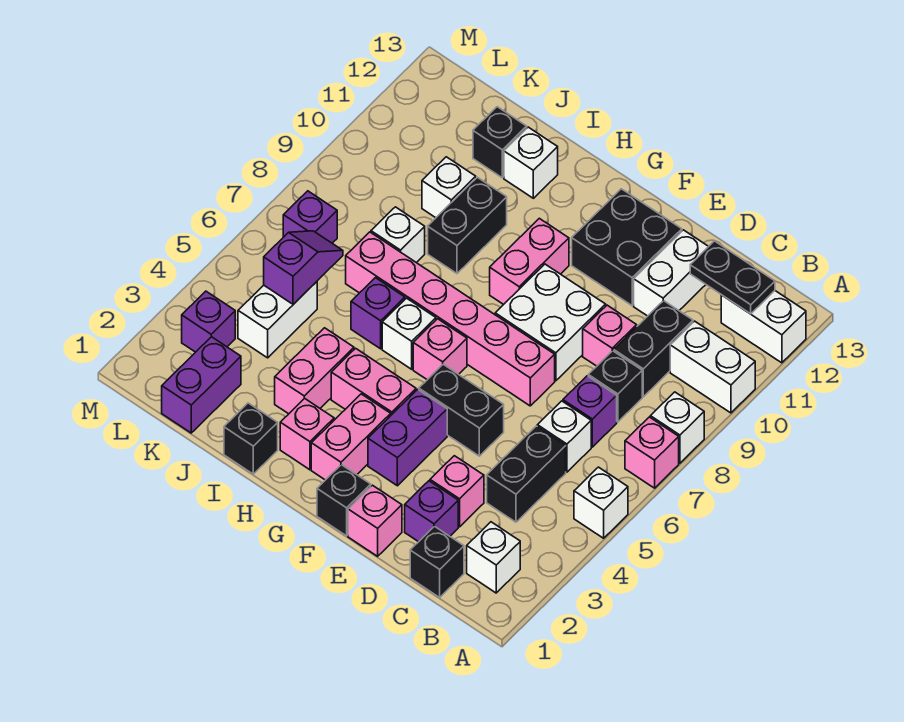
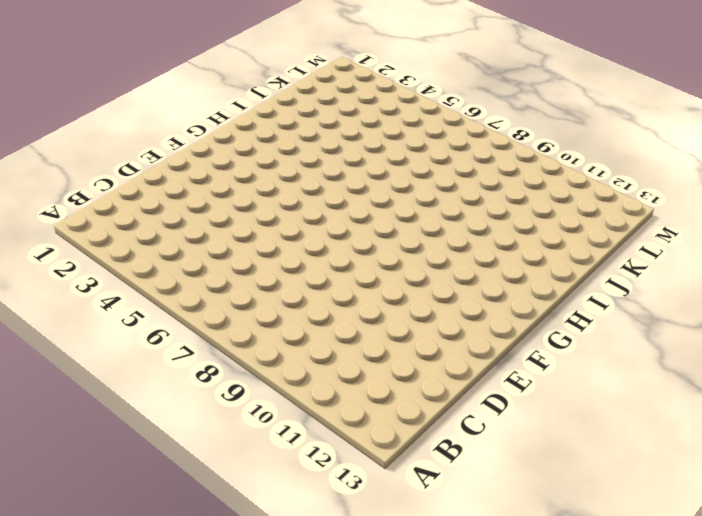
none -> white 1x1 brick [574,467,628,538]
none -> pink 1x1 brick [625,417,679,488]
none -> white 1x1 brick [650,392,704,463]
none -> white 1x2 brick [670,321,755,413]

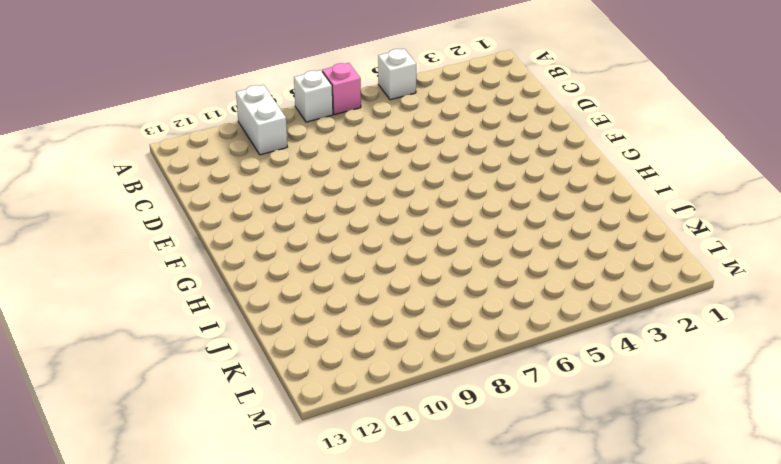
none -> white 1x2 brick [721,291,806,363]
none -> white 1x1 brick [467,522,520,593]
none -> black 1x1 brick [410,526,464,597]
none -> black 1x2 brick [487,426,566,522]

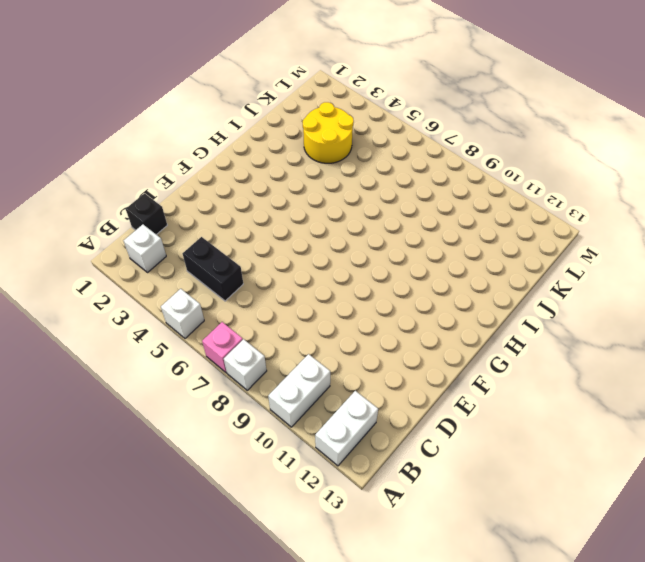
yellow 2x2 round brick [303,102,354,163] -> white 1x2 brick [238,282,317,358]
none -> white 1x1 brick [537,401,591,472]
none -> purple 1x1 brick [563,376,617,447]
none -> black 1x1 brick [588,351,642,422]
none -> black 1x2 brick [614,301,693,397]

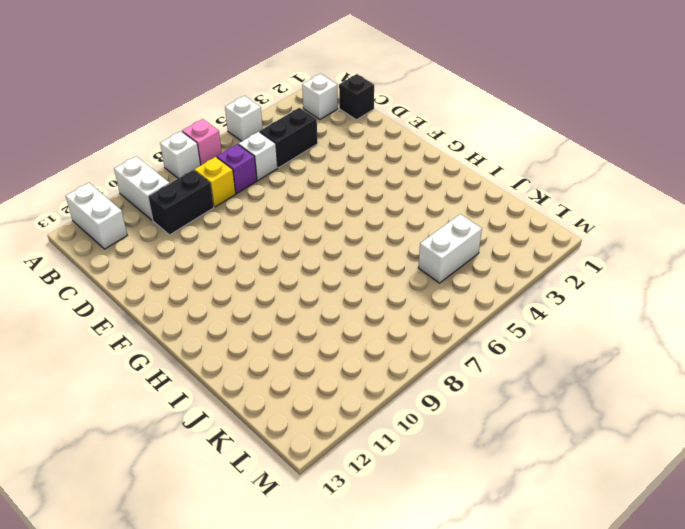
yellow 1x1 brick [194,157,236,207] -> black 1x1 brick [588,351,642,422]
none -> purple 1x1 brick [405,481,458,542]
none -> pink 1x1 brick [430,456,484,527]
none -> pink 1x1 brick [583,305,637,366]
none -> white 1x2 brick [634,230,709,316]

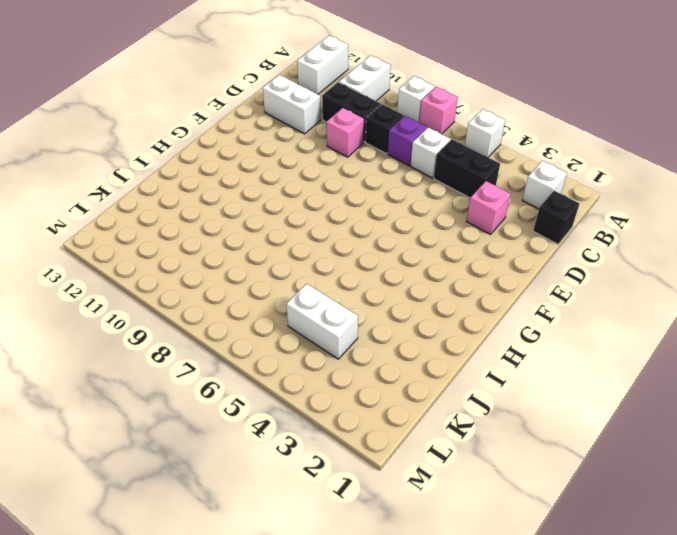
none -> purple 1x1 brick [405,481,458,542]
none -> pink 1x1 brick [348,485,402,556]
none -> black 1x2 brick [419,364,504,456]
none -> pink 1x6 brick [346,232,555,406]

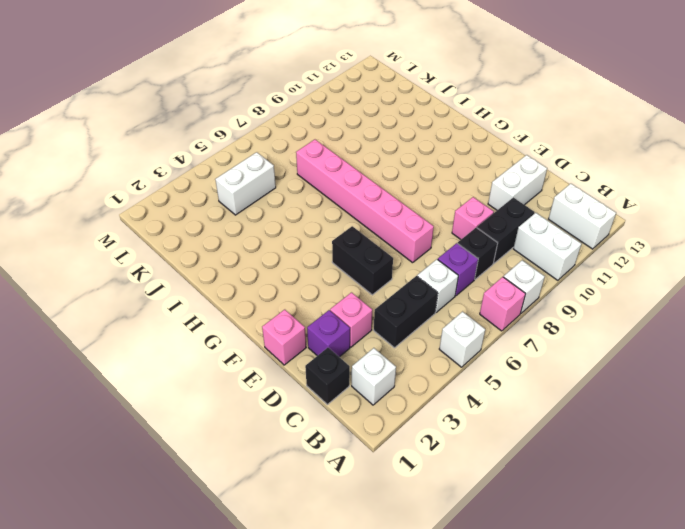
none -> white 2x2 brick [495,264,606,381]
none -> black 2x2 brick [572,189,682,306]
none -> black 1x1 brick [317,465,371,536]
none -> purple 1x2 brick [368,389,447,486]

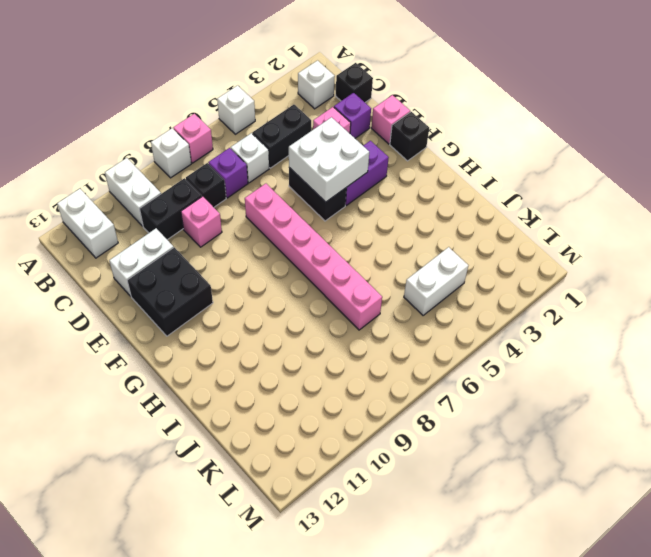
white 2x2 brick [289,117,369,202] -> white 2x2 brick moved to [495,264,606,381]
none -> pink 1x2 brick [311,394,391,480]
none -> pink 1x2 brick [331,348,416,415]
none -> pink 1x1 brick [413,319,467,380]
none -> pink 1x2 brick [490,218,569,305]

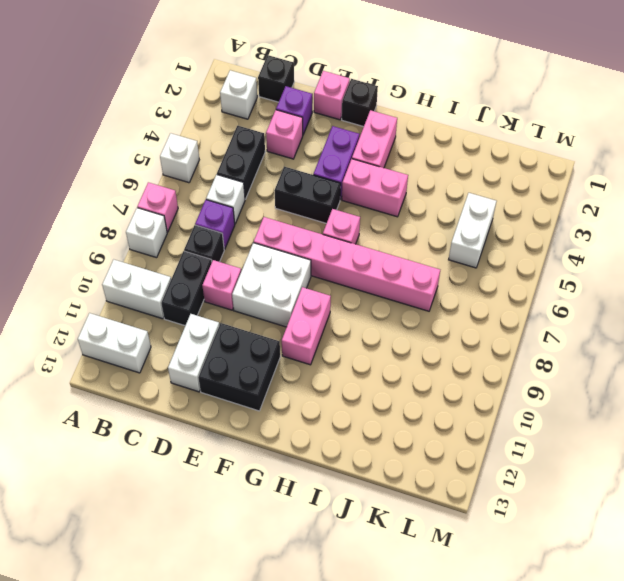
none -> pink 1x1 brick [280,398,334,470]
none -> white 1x1 brick [382,298,436,369]
none -> black 1x1 brick [224,403,278,474]
none -> pink 1x2 brick [275,328,354,414]

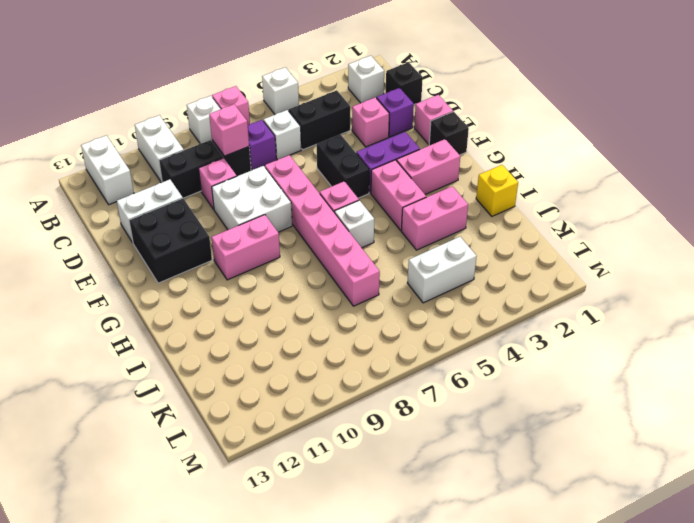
pink 1x1 brick [209,104,249,156] -> pink 1x1 brick moved to [280,398,334,470]
yellow 1x1 brick [476,165,518,216] -> black 1x1 brick [224,403,278,474]
none -> purple 1x1 brick [351,278,405,349]
none -> black 1x2 brick [428,177,507,273]
none -> white 1x1 brick [504,127,558,198]
none -> white 1x1 brick [371,207,425,263]

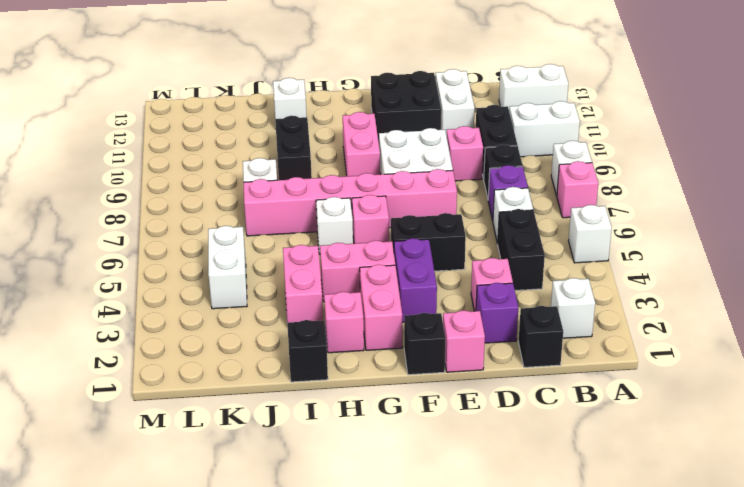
none -> purple 1x1 brick [351,278,405,349]
none -> white 1x1 brick [422,157,476,218]
none -> black 1x1 brick [473,107,527,178]
none -> purple 1x2 brick [162,337,241,433]

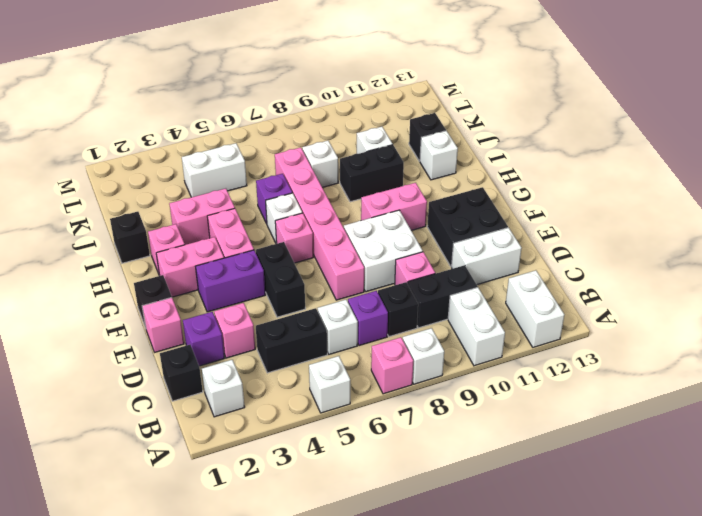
none -> purple 1x2 brick [162,337,241,433]
none -> purple 1x1 brick [182,291,235,352]
none -> purple 1x1 brick [283,191,337,243]
none -> black 1x2 plate [690,241,775,314]

